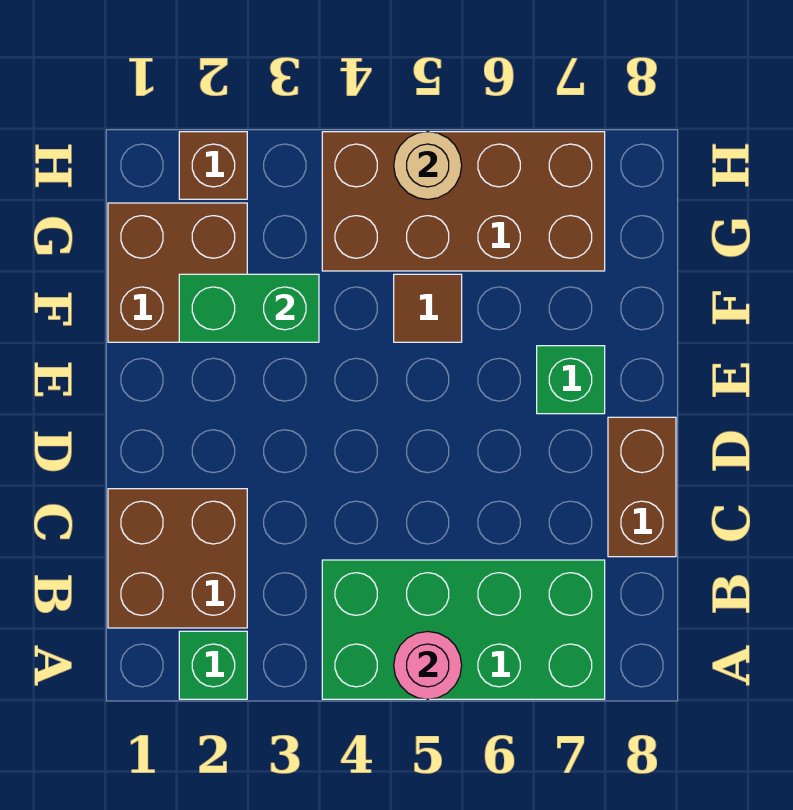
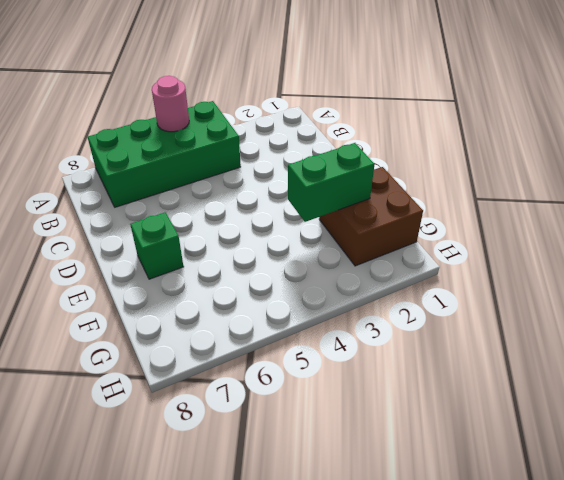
none -> green 1x1 brick [179,631,247,699]
none -> brown 2x2 brick [108,489,247,628]
none -> brown 1x2 brick [608,417,676,557]

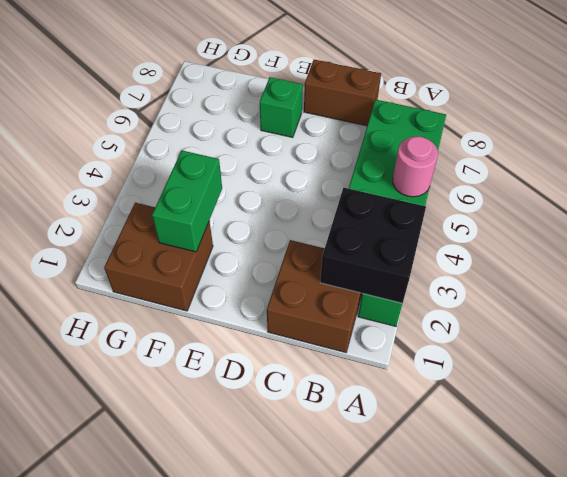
black 2x2 brick [320,187,426,303] -> none
none -> brown 1x1 tile [394,274,462,342]
none -> brown 2x4 brick [322,132,605,271]
none -> brown 1x1 brick [179,132,247,199]

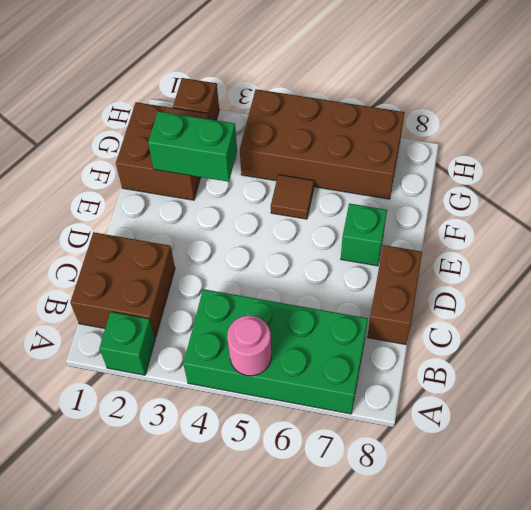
none -> tan 1x1 round brick [394,132,462,199]

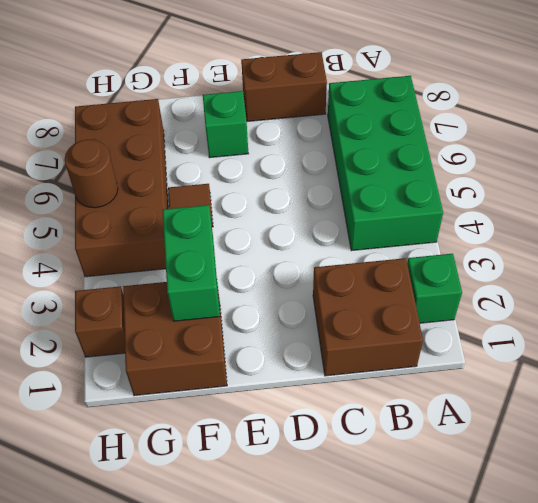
brown 1x1 round brick [65,140,118,208] -> tan 1x1 round brick [394,132,462,199]
none -> pink 1x1 round brick [394,631,462,699]

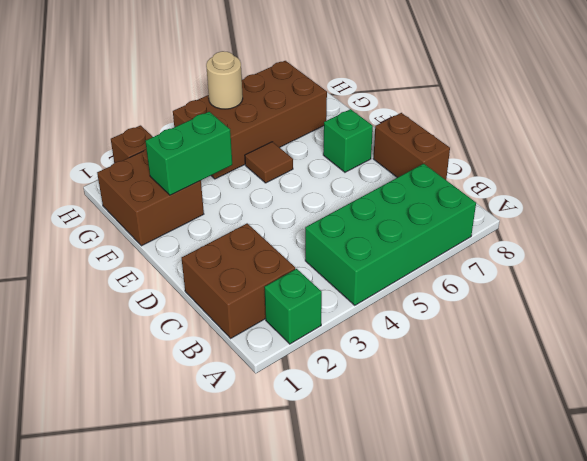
none -> pink 1x1 round brick [394,631,462,699]

